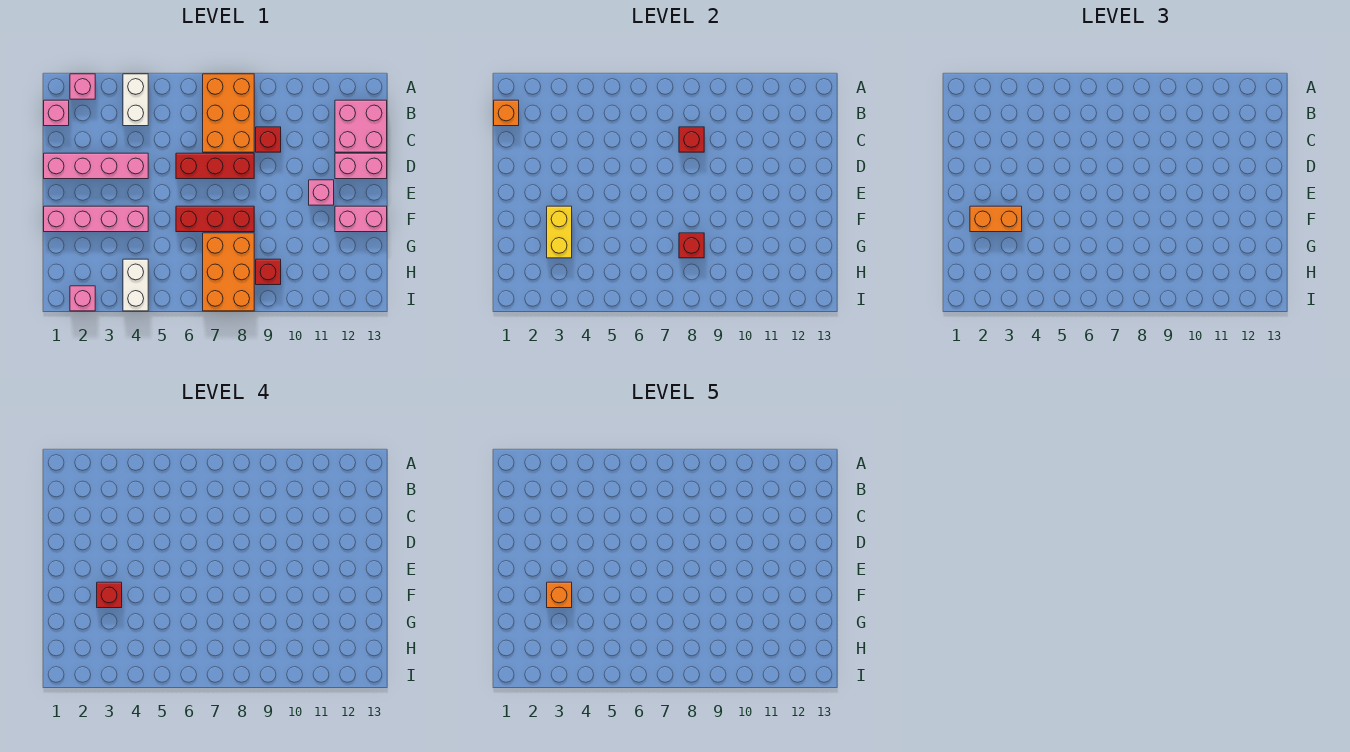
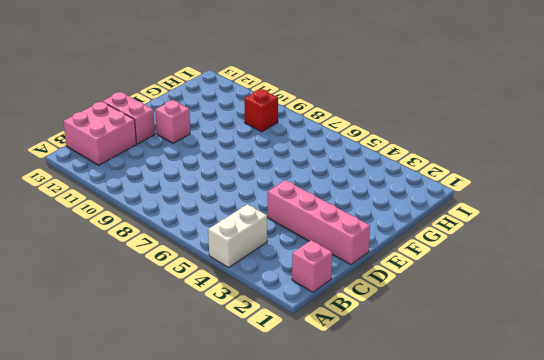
none -> pink 1x1 brick [70,74,95,99]
none -> orange 2x3 brick [203,74,254,152]
none -> red 1x1 brick [256,127,281,152]

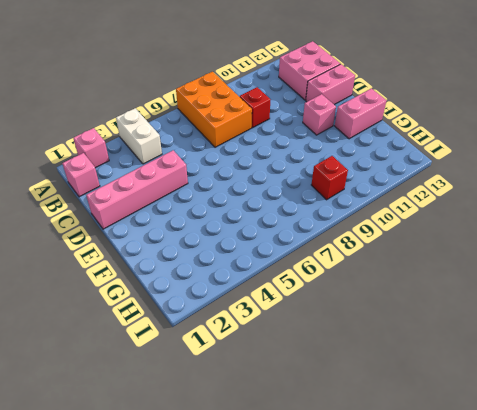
none -> red 1x3 brick [176,153,254,179]
none -> pink 1x4 brick [44,206,148,232]
none -> red 1x3 brick [176,206,254,232]

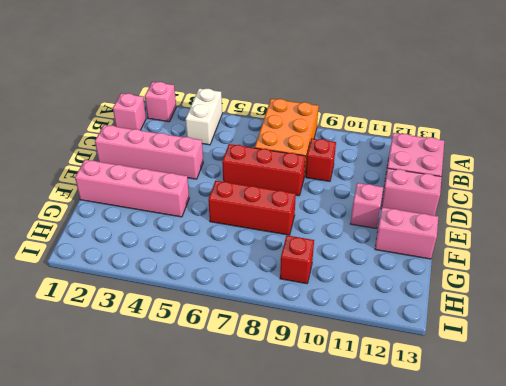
none -> orange 2x3 brick [203,233,254,311]
none -> white 1x2 brick [123,259,148,311]
none -> pink 1x1 brick [70,286,95,311]

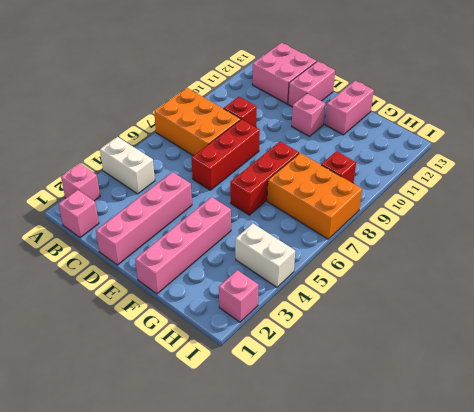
none -> orange 1x1 brick [494,100,519,126]
none -> red 1x1 brick [679,127,704,152]
none -> yellow 1x2 brick [547,206,572,258]

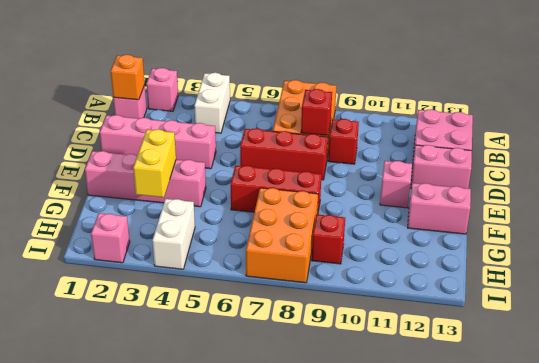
none -> red 1x1 brick [679,233,704,258]
none -> orange 1x2 brick [970,206,1022,232]
none -> red 1x1 brick [97,582,122,608]

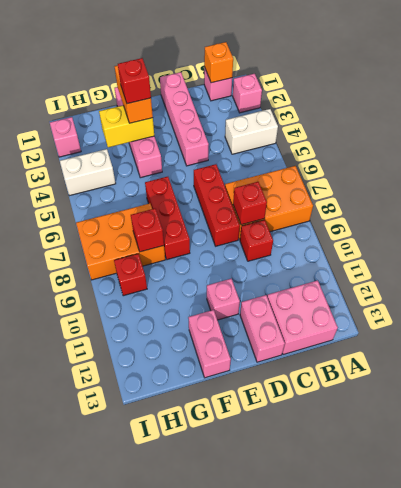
none -> orange 1x1 brick [547,582,572,608]

